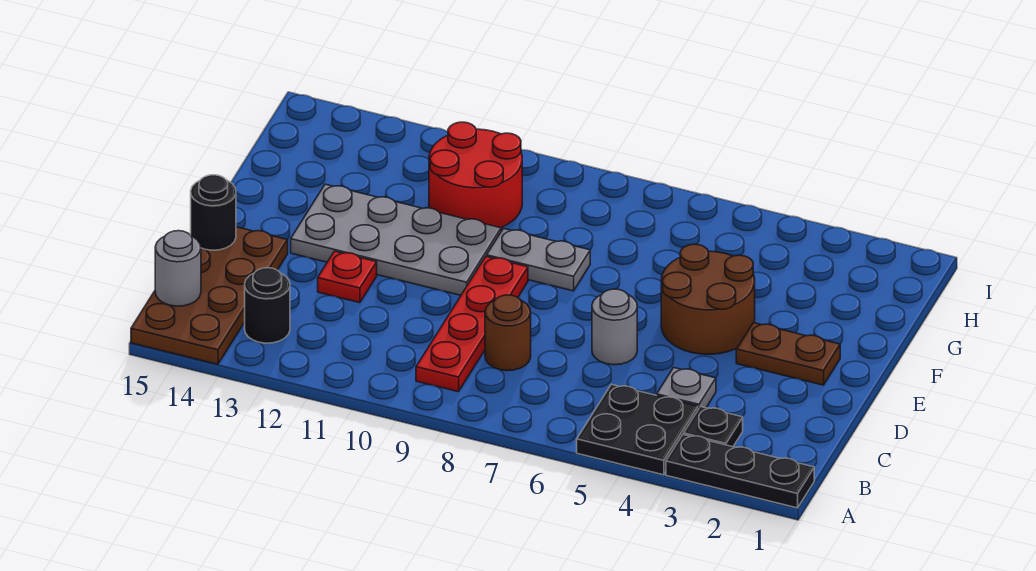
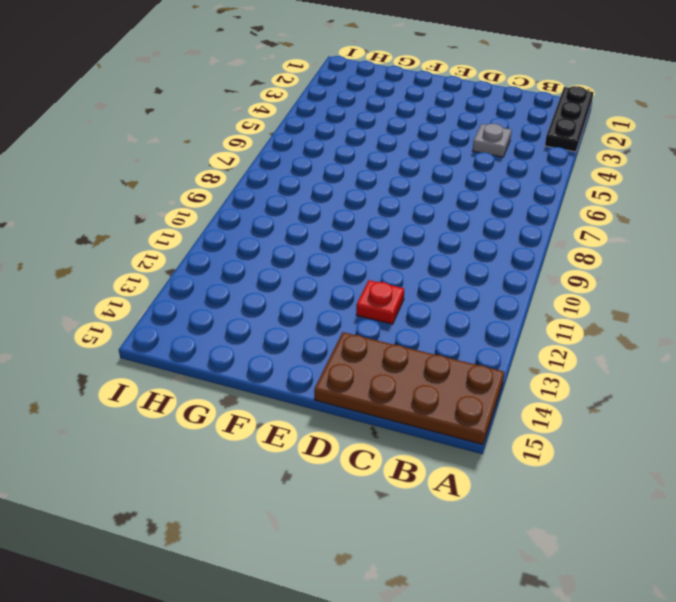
none -> black 2x2 plate [577,384,698,475]
none -> black 1x1 plate [684,407,743,447]
none -> red 1x4 plate [416,256,528,392]

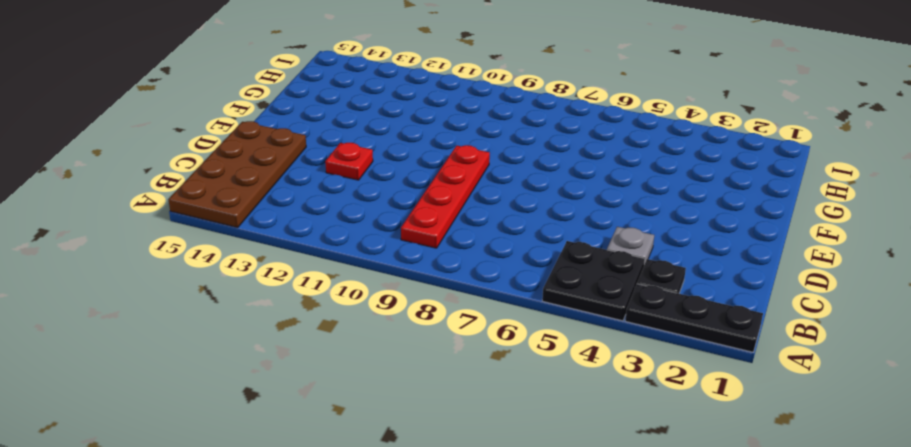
none -> black 1x1 round brick [245,268,290,343]
none -> brown 1x1 round brick [485,295,531,371]
none -> grey 1x1 round brick [592,289,637,365]

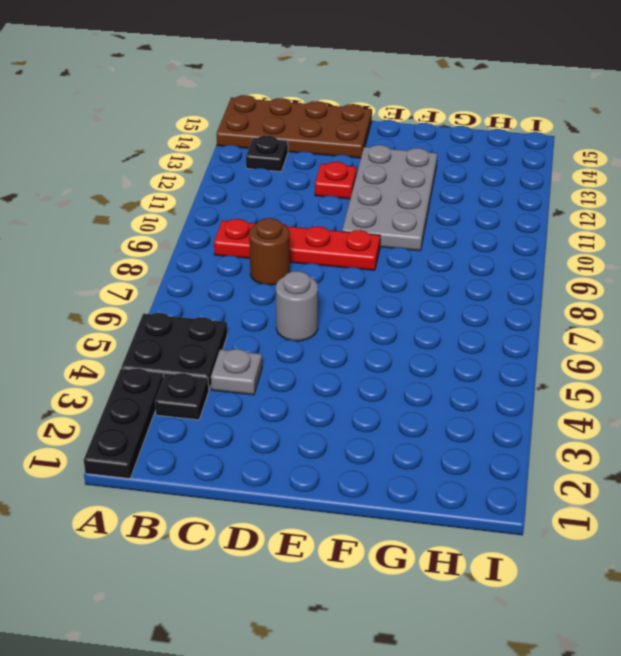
black 1x1 plate [246,135,288,172] -> black 1x1 round brick [245,268,290,343]
none -> brown 1x2 plate [736,323,840,385]
none -> brown 2x2 round brick [661,244,755,354]
none -> grey 1x2 plate [487,229,590,291]

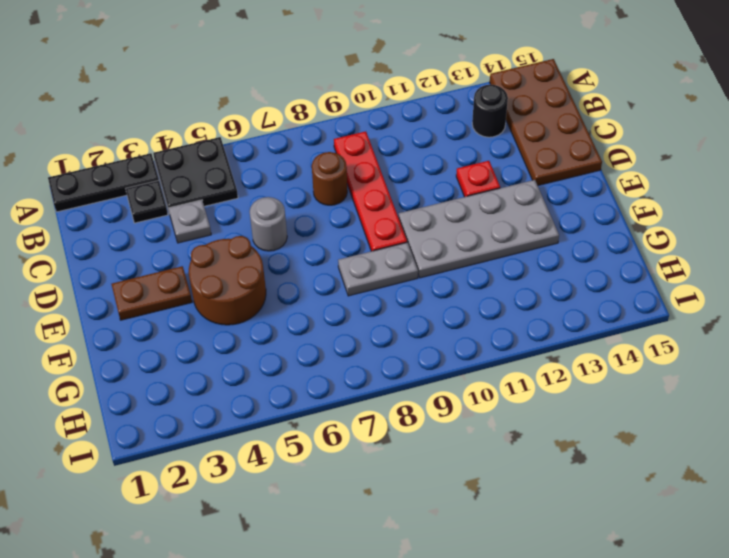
none -> red 2x2 round brick [429,122,522,228]
none -> grey 1x1 round brick [155,231,201,306]
none -> black 1x1 round brick [191,175,236,250]

